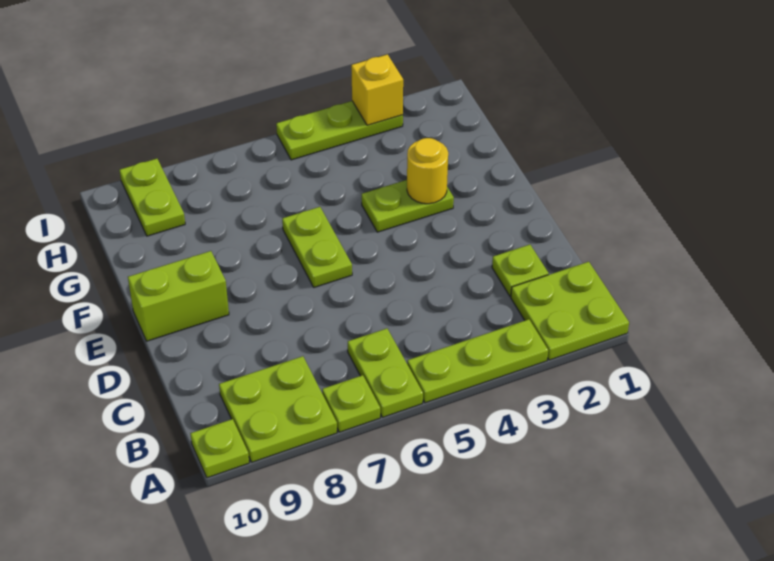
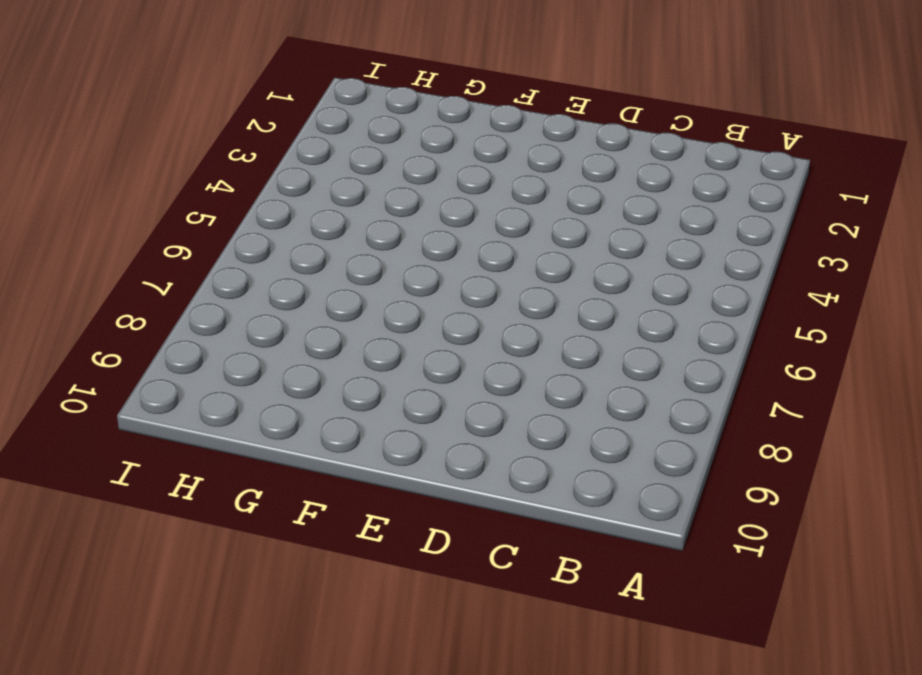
none -> lime 2x2 plate [511,262,629,360]
none -> lime 1x3 plate [407,319,548,403]
none -> lime 1x2 plate [348,328,423,417]

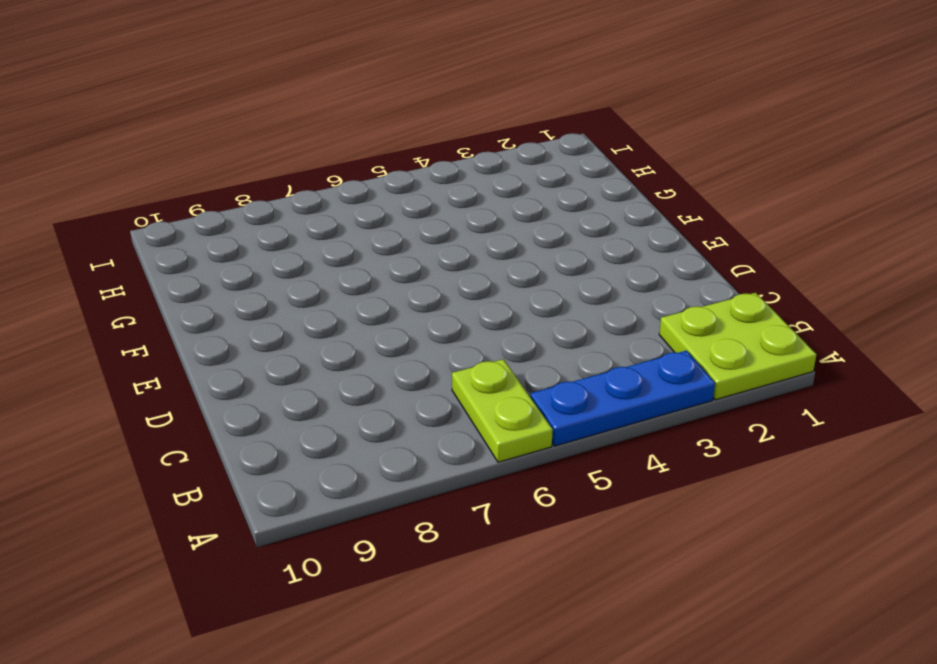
blue 1x3 plate [530,351,715,446] -> lime 1x3 plate [407,319,548,403]
none -> lime 1x1 plate [322,375,380,432]
none -> lime 2x2 plate [219,356,337,462]
none -> lime 1x1 plate [190,419,249,478]

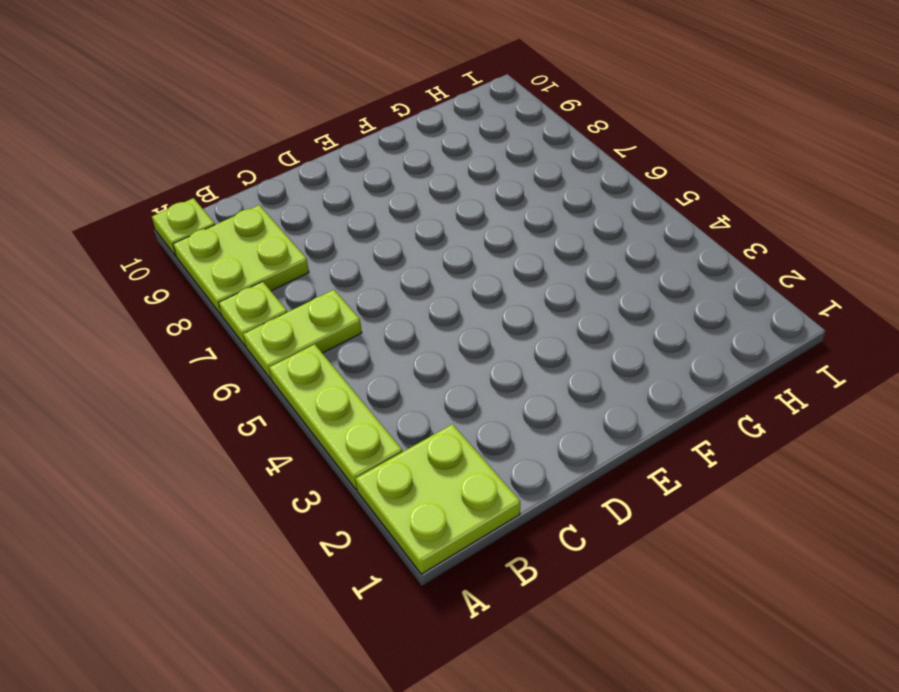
none -> lime 1x1 plate [492,245,549,296]
none -> lime 1x2 plate [282,207,352,287]
none -> lime 1x2 brick [128,251,229,341]

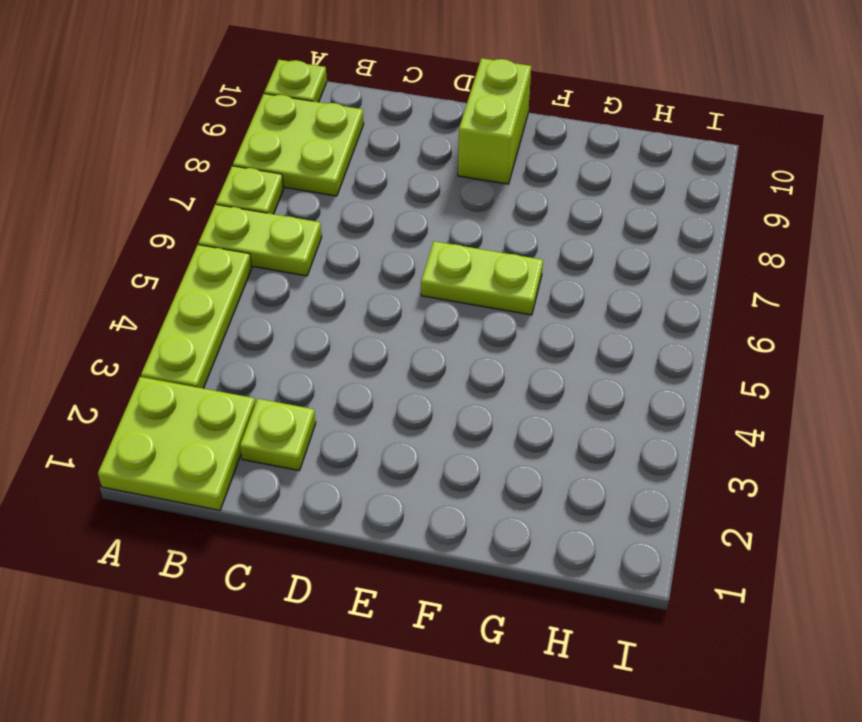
none -> lime 1x2 plate [362,180,454,232]
none -> lime 1x2 plate [120,159,185,236]
none -> lime 1x3 plate [276,101,403,160]

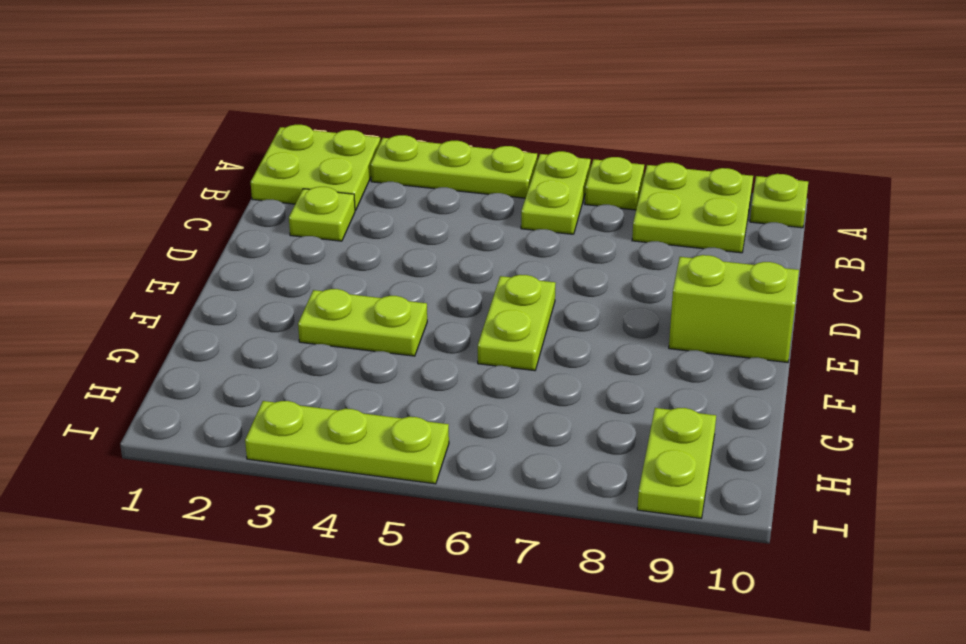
none -> yellow 1x1 round brick [407,138,448,204]
none -> yellow 1x1 brick [351,54,403,125]

